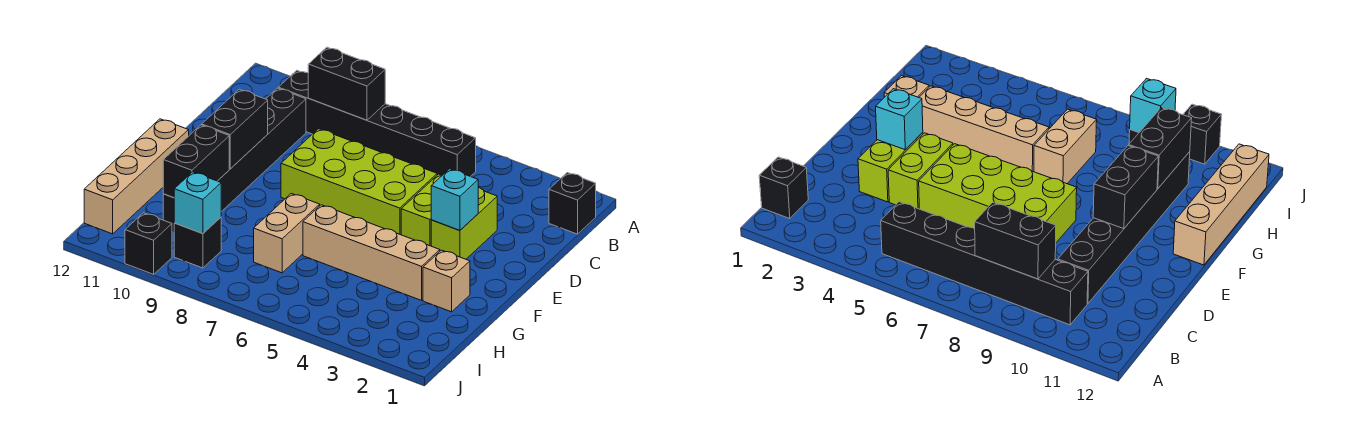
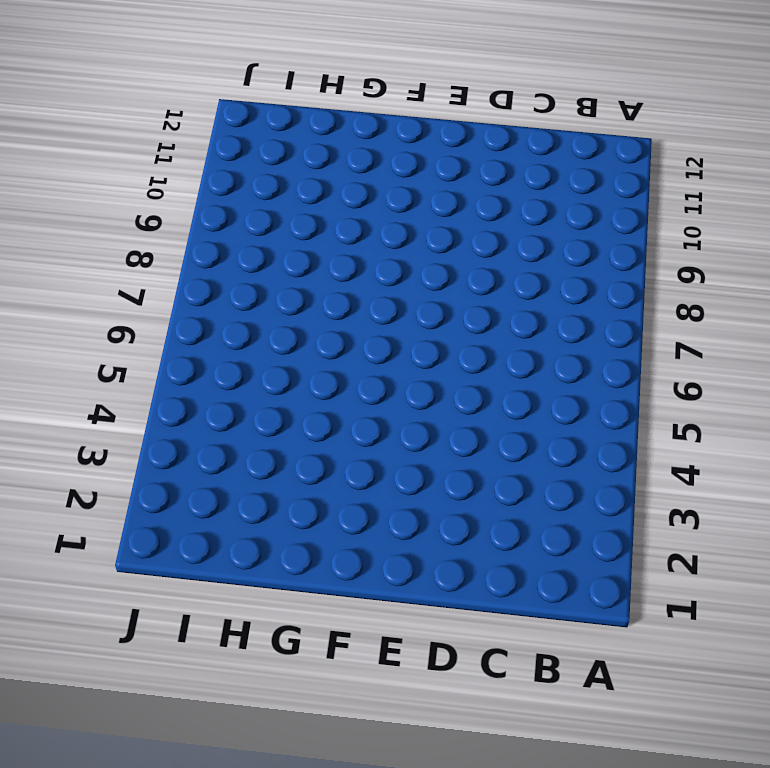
none -> black 1x1 brick [549,173,596,234]
none -> black 1x6 brick [278,70,476,177]
none -> black 1x6 brick [163,88,306,232]

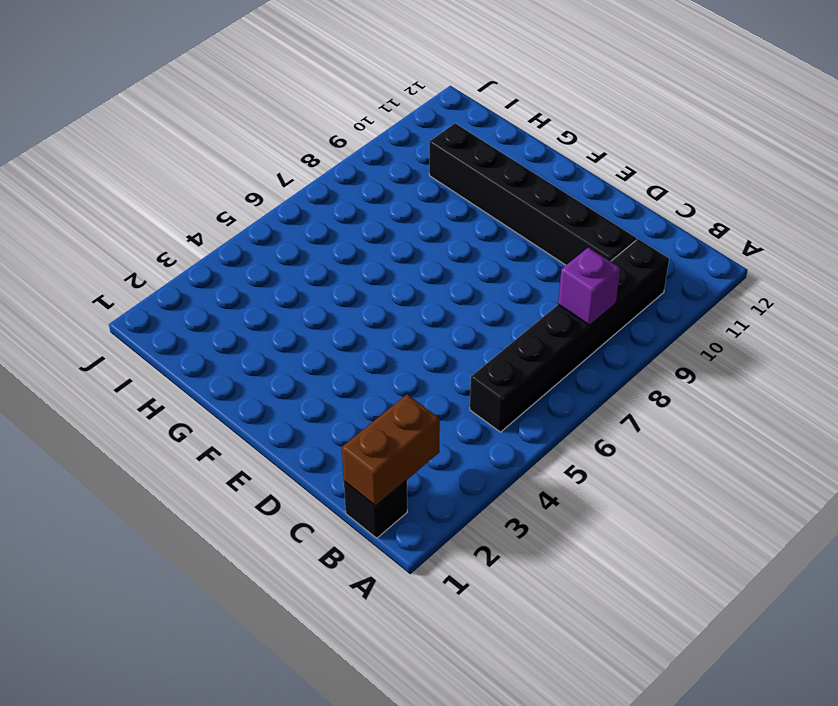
brown 1x2 brick [342,394,440,506] -> none
purple 1x1 brick [558,247,621,325] -> black 1x2 brick [308,47,385,120]
none -> lime 1x2 brick [431,188,497,259]
none -> lime 1x2 brick [401,174,442,246]
none -> lime 2x4 brick [281,129,437,235]

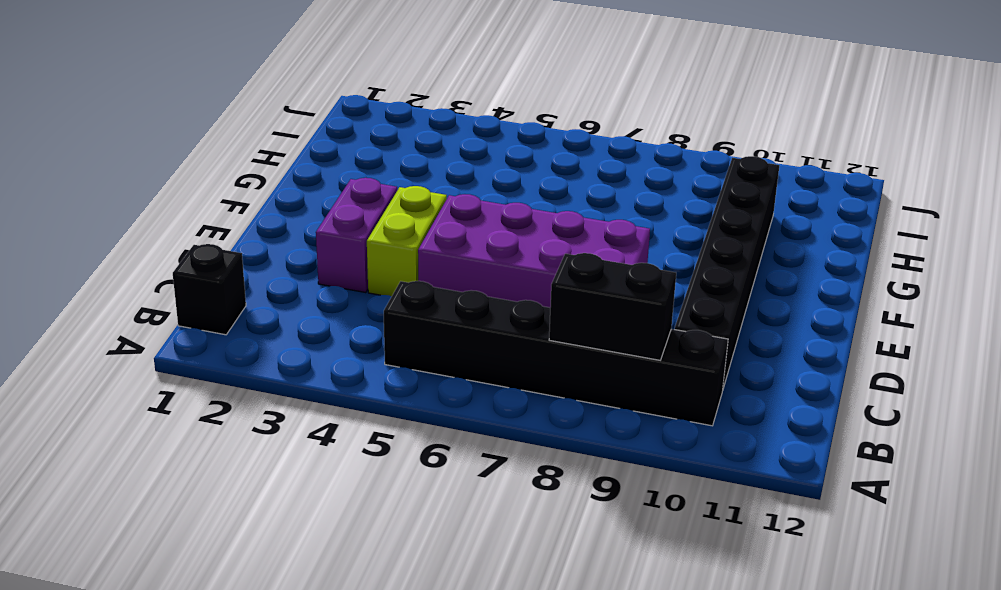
purple 1x2 brick [316,178,397,293] -> lime 1x2 brick [431,188,497,259]
purple 2x4 brick [418,194,650,307] -> lime 2x4 brick [281,129,437,235]
none -> tan 1x4 brick [84,119,189,234]
none -> tan 1x1 brick [423,250,470,312]
none -> tan 1x4 brick [303,205,440,300]

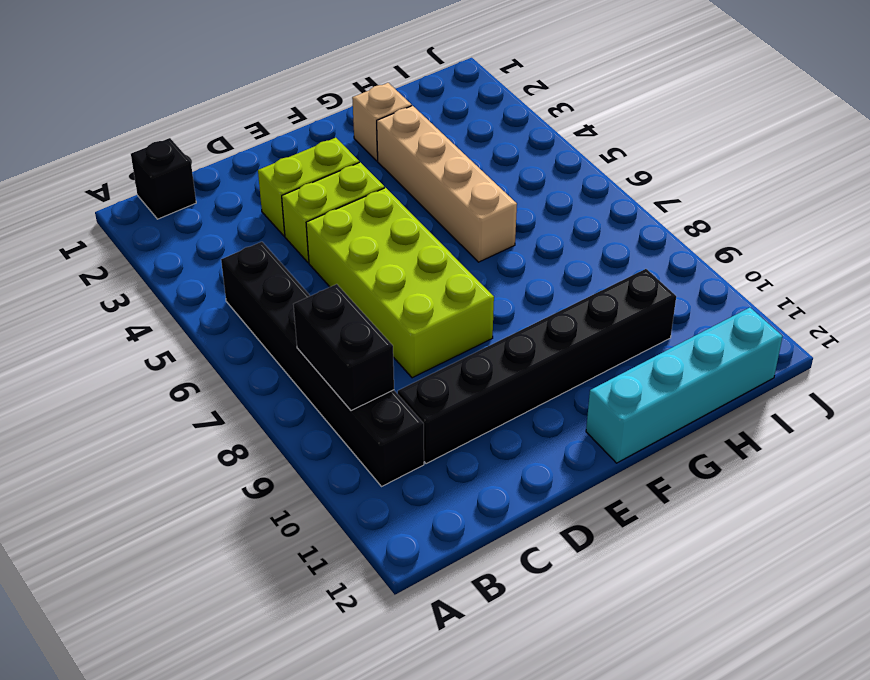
cyan 1x4 brick [586,308,783,463] -> tan 1x4 brick [84,119,189,234]
none -> tan 1x2 brick [254,194,320,273]
none -> black 1x1 brick [174,217,221,268]
none -> black 1x1 brick [125,213,172,274]

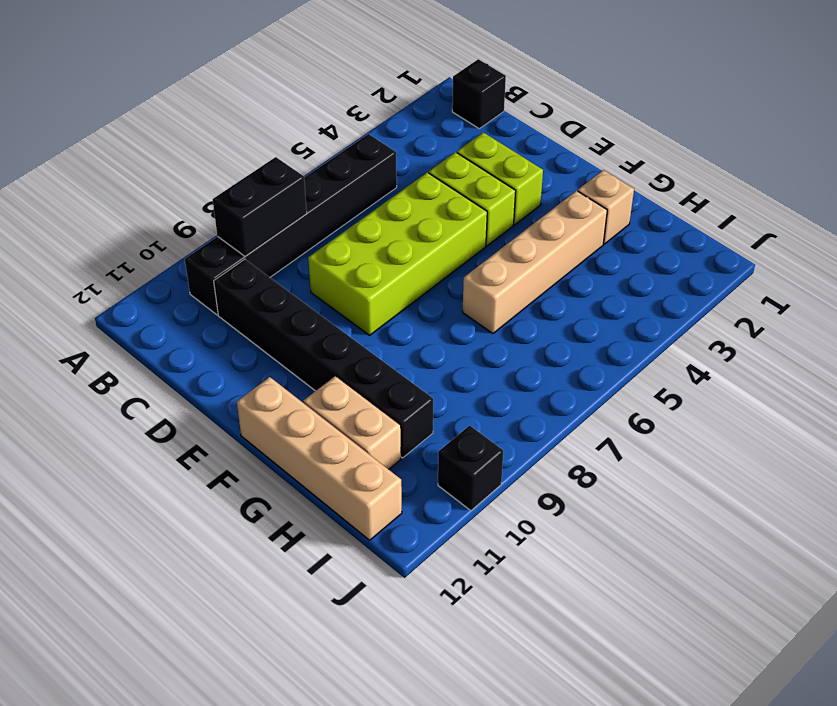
tan 1x2 brick [303,376,401,469] -> tan 1x2 brick moved to [254,194,320,273]
none -> black 1x1 brick [174,217,221,268]
none -> cyan 1x1 brick [431,169,478,231]
none -> black 1x2 brick [202,89,268,169]

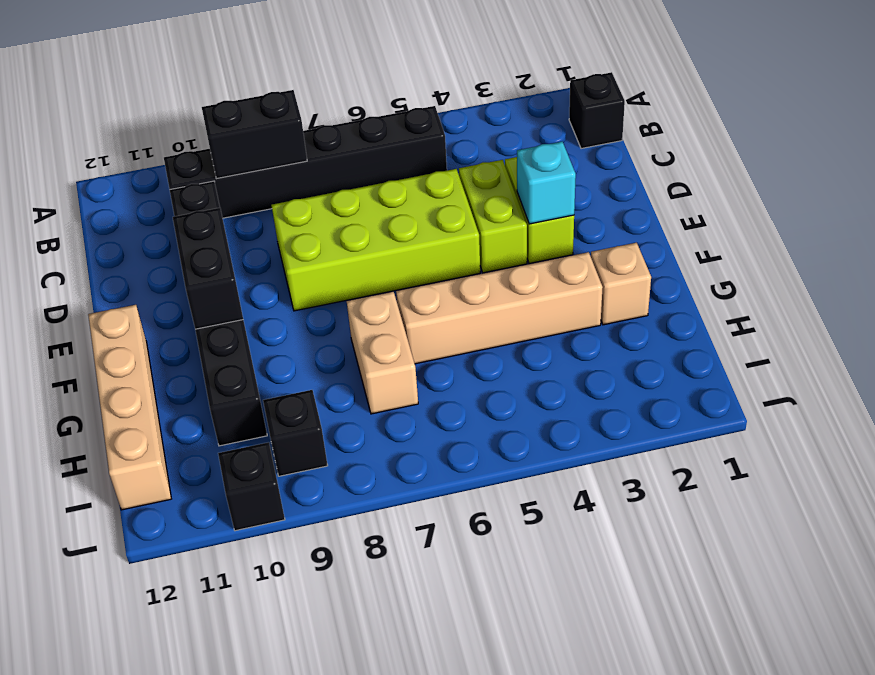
none -> black 1x2 brick [163,125,229,198]
none -> cyan 1x1 brick [174,172,221,234]

